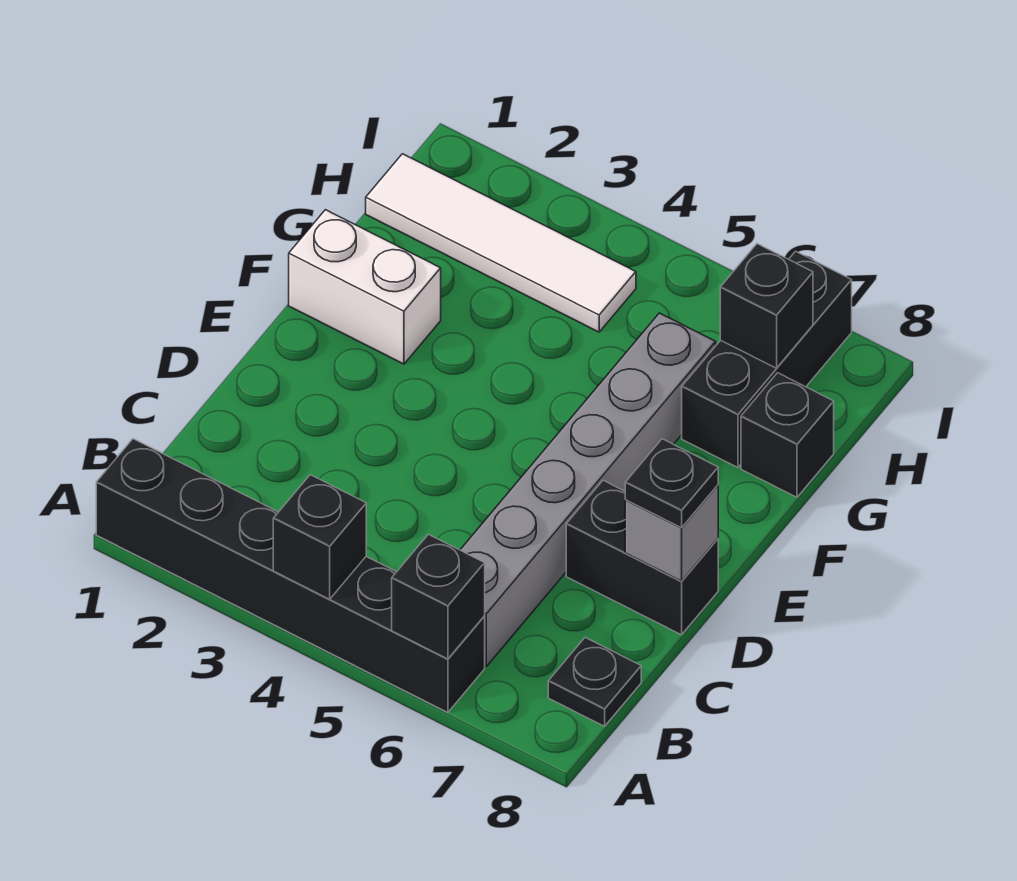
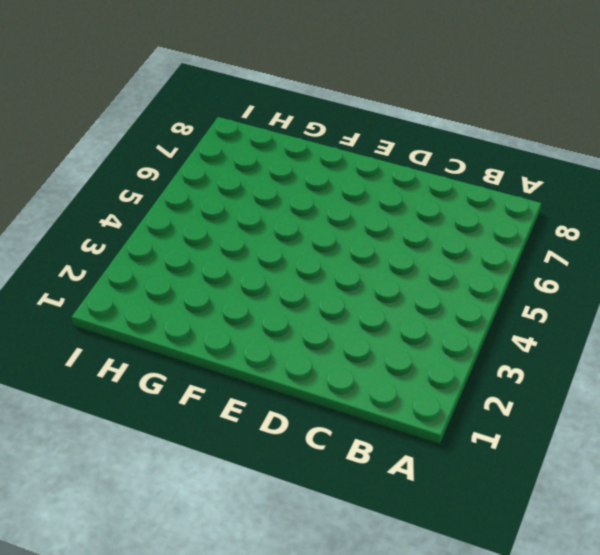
none -> black 1x6 brick [96,439,485,712]
none -> grey 1x6 brick [460,313,716,666]
none -> black 1x1 plate [548,638,641,726]

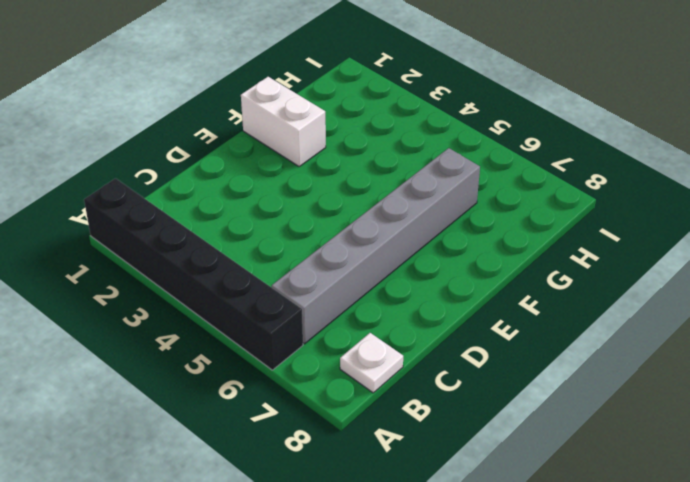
white 1x1 plate [340,333,403,393] -> black 1x1 plate [548,638,641,726]
none -> black 1x2 brick [566,480,718,635]
none -> black 1x3 brick [682,251,852,467]
none -> black 1x1 brick [741,373,834,497]

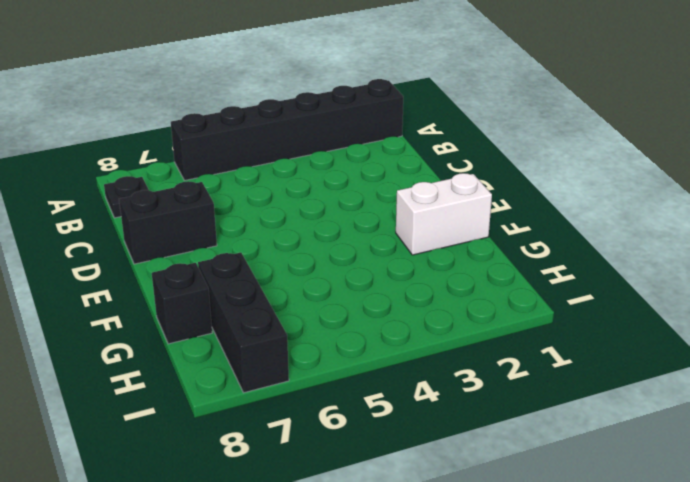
none -> grey 1x6 brick [460,313,716,666]
none -> white 1x4 tile [366,154,636,332]
none -> black 1x1 brick [273,475,366,599]

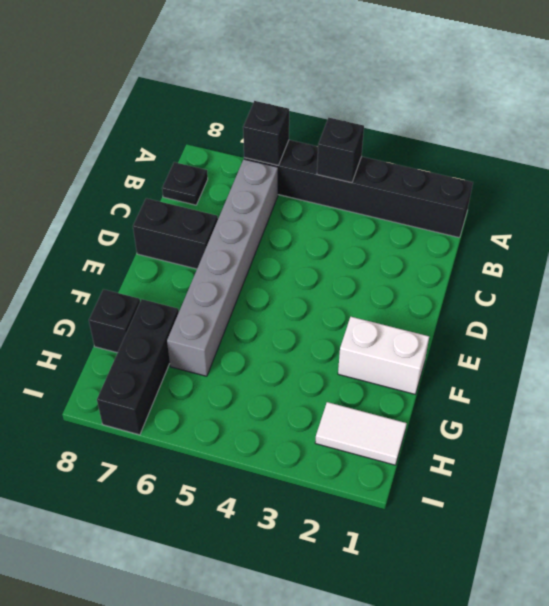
white 1x2 tile [315,402,407,465] -> white 1x4 tile [366,154,636,332]
none -> grey 1x1 brick [625,485,718,581]
none -> black 1x1 brick [720,244,813,368]
none -> black 1x1 plate [625,439,718,528]

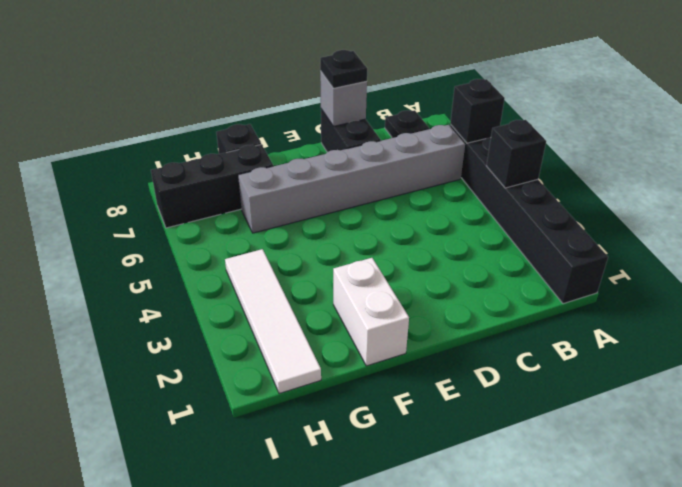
none -> black 1x1 brick [720,244,813,368]

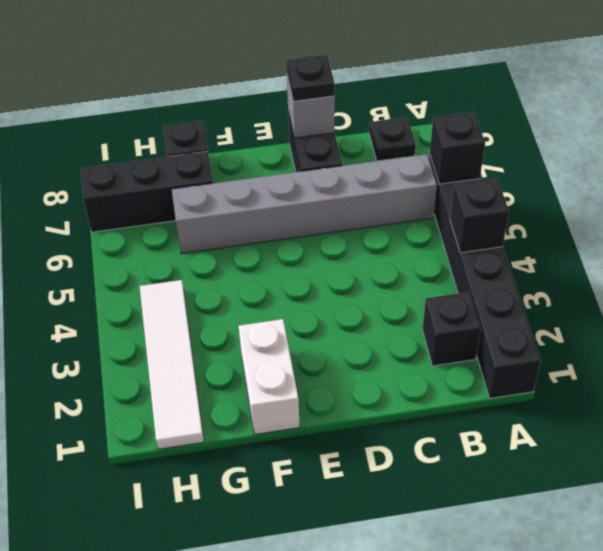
black 1x1 brick [422,292,481,366] -> black 1x1 brick moved to [720,244,813,368]

